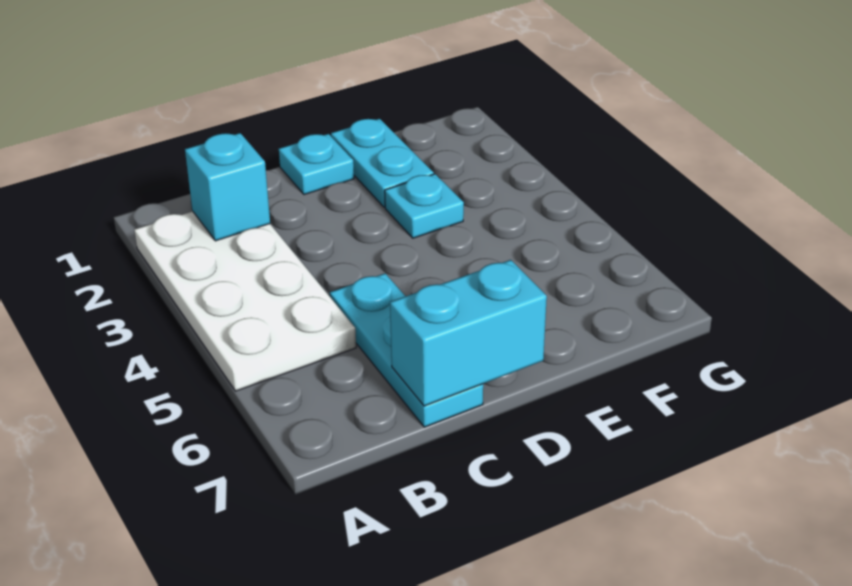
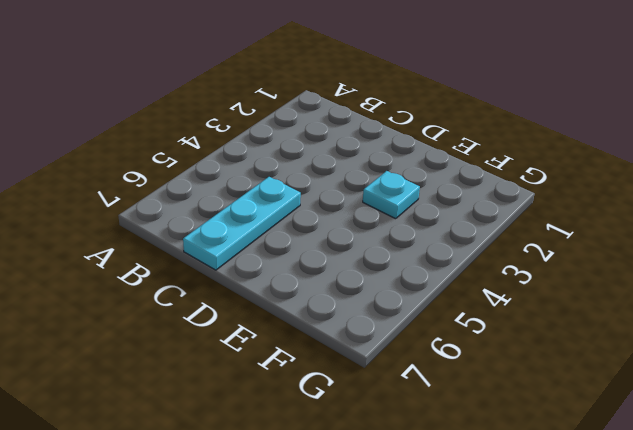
none -> white 2x4 plate [134,211,356,391]
none -> cyan 1x1 plate [279,134,354,195]

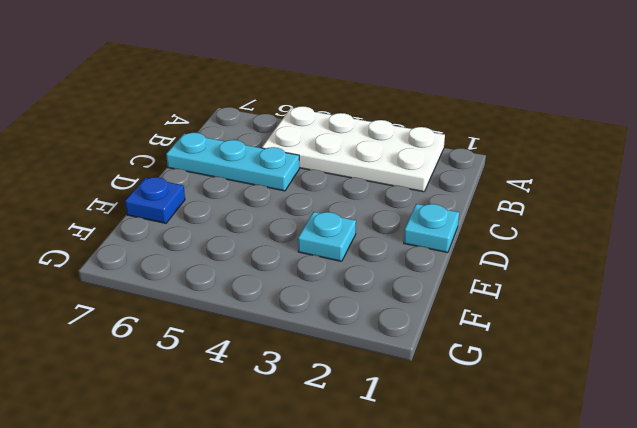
blue 1x1 plate [125,177,185,223] -> none
none -> cyan 1x2 plate [331,119,434,207]
none -> cyan 1x1 brick [185,133,270,241]

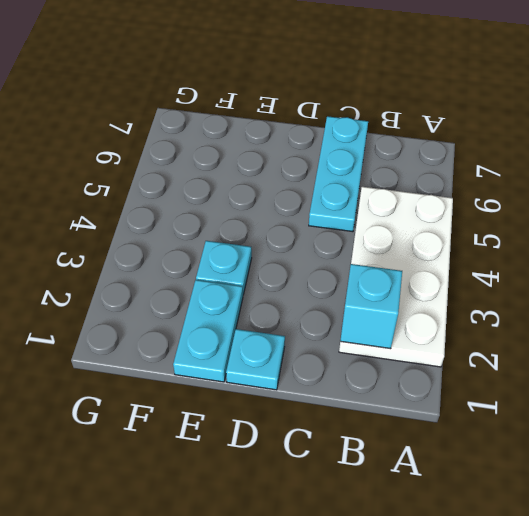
none -> cyan 1x2 brick [390,260,547,406]

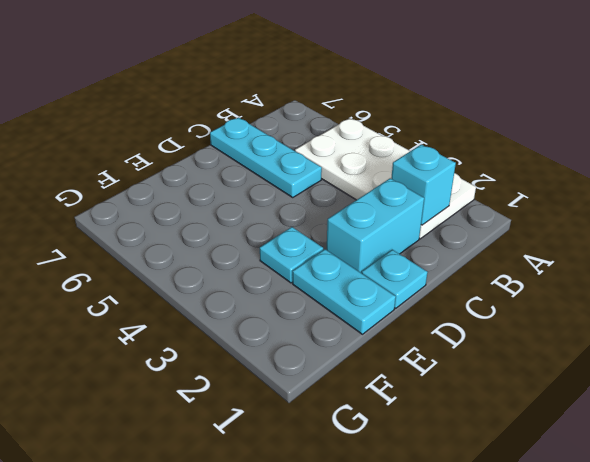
cyan 1x2 brick [327,178,424,273] -> cyan 1x2 brick moved to [390,260,547,406]

